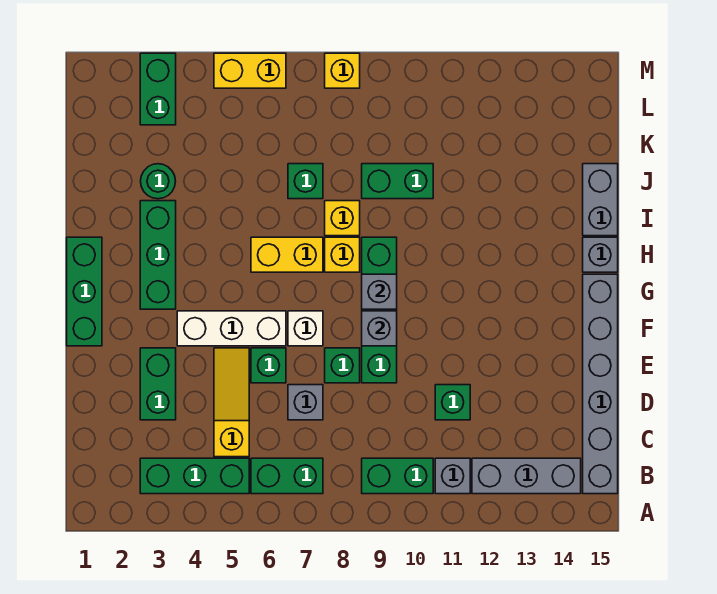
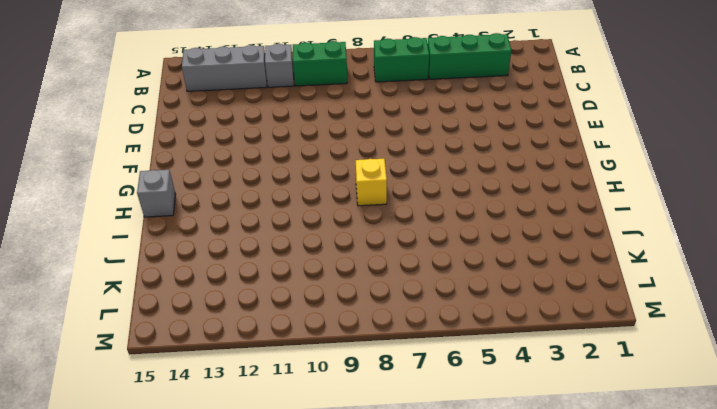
none -> grey 1x6 brick [583,274,618,494]
none -> yellow 1x3 slope [214,348,249,457]
none -> green 1x2 brick [140,348,176,420]
none -> grey 1x1 brick [288,385,323,420]

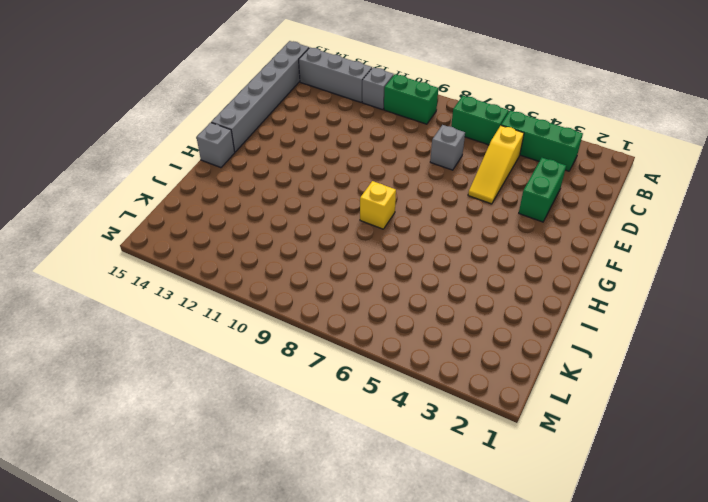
none -> green 1x1 brick [435,385,470,420]
none -> green 1x1 brick [251,348,286,383]
none -> green 1x1 brick [325,348,360,383]
none -> green 1x4 brick [362,237,397,383]

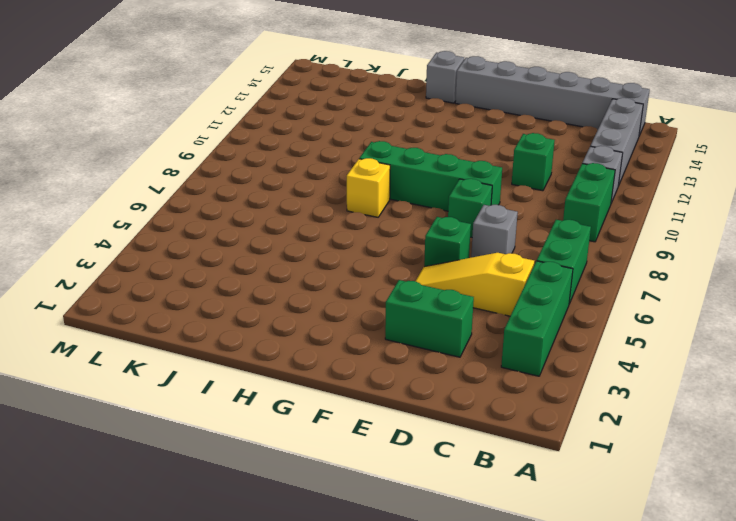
none -> green 1x3 brick [67,237,102,346]
none -> white 1x3 brick [177,311,286,346]
none -> white 1x1 brick [288,311,323,346]
none -> green 1x3 brick [140,201,176,309]

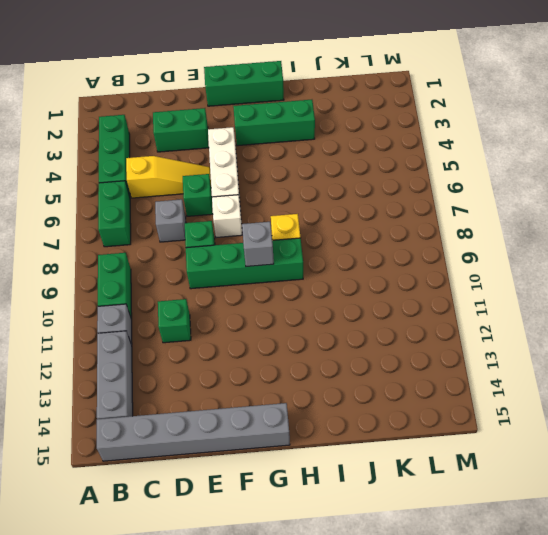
none -> yellow 1x2 brick [251,237,323,272]
none -> grey 1x1 brick [583,237,618,272]
none -> yellow 1x1 brick [325,201,360,236]
none -> grey 1x2 brick [583,164,618,236]

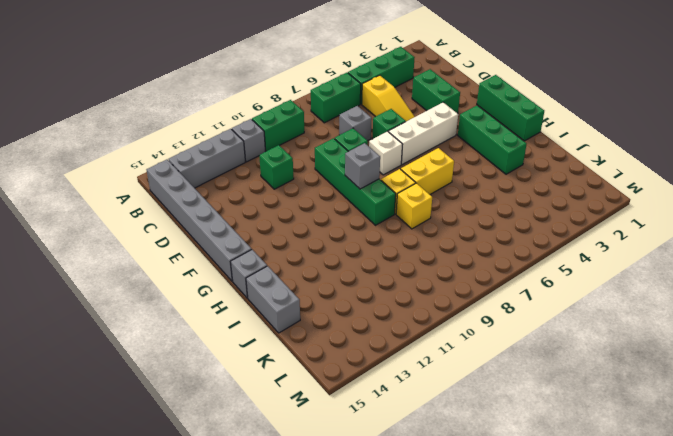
none -> green 1x1 round brick [141,164,176,199]
none -> green 1x1 brick [288,164,323,199]
none -> green 1x2 brick [362,164,433,199]
none -> green 1x2 brick [140,53,176,125]

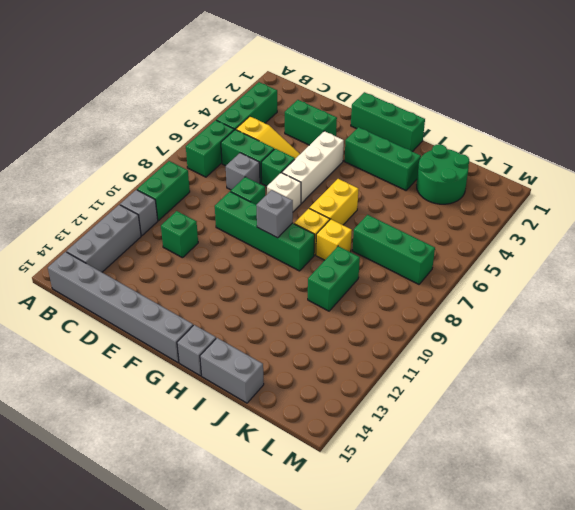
green 1x2 brick [221,130,274,183] -> green 1x2 brick moved to [140,53,176,125]
green 2x2 round brick [417,144,469,204] -> green 1x1 round brick [141,164,176,199]
green 1x3 brick [352,215,435,284] -> green 1x1 brick [288,164,323,199]
none -> yellow 1x2 brick [214,53,286,88]
none -> yellow 1x1 brick [325,53,360,88]
none -> grey 1x1 brick [362,311,397,346]

